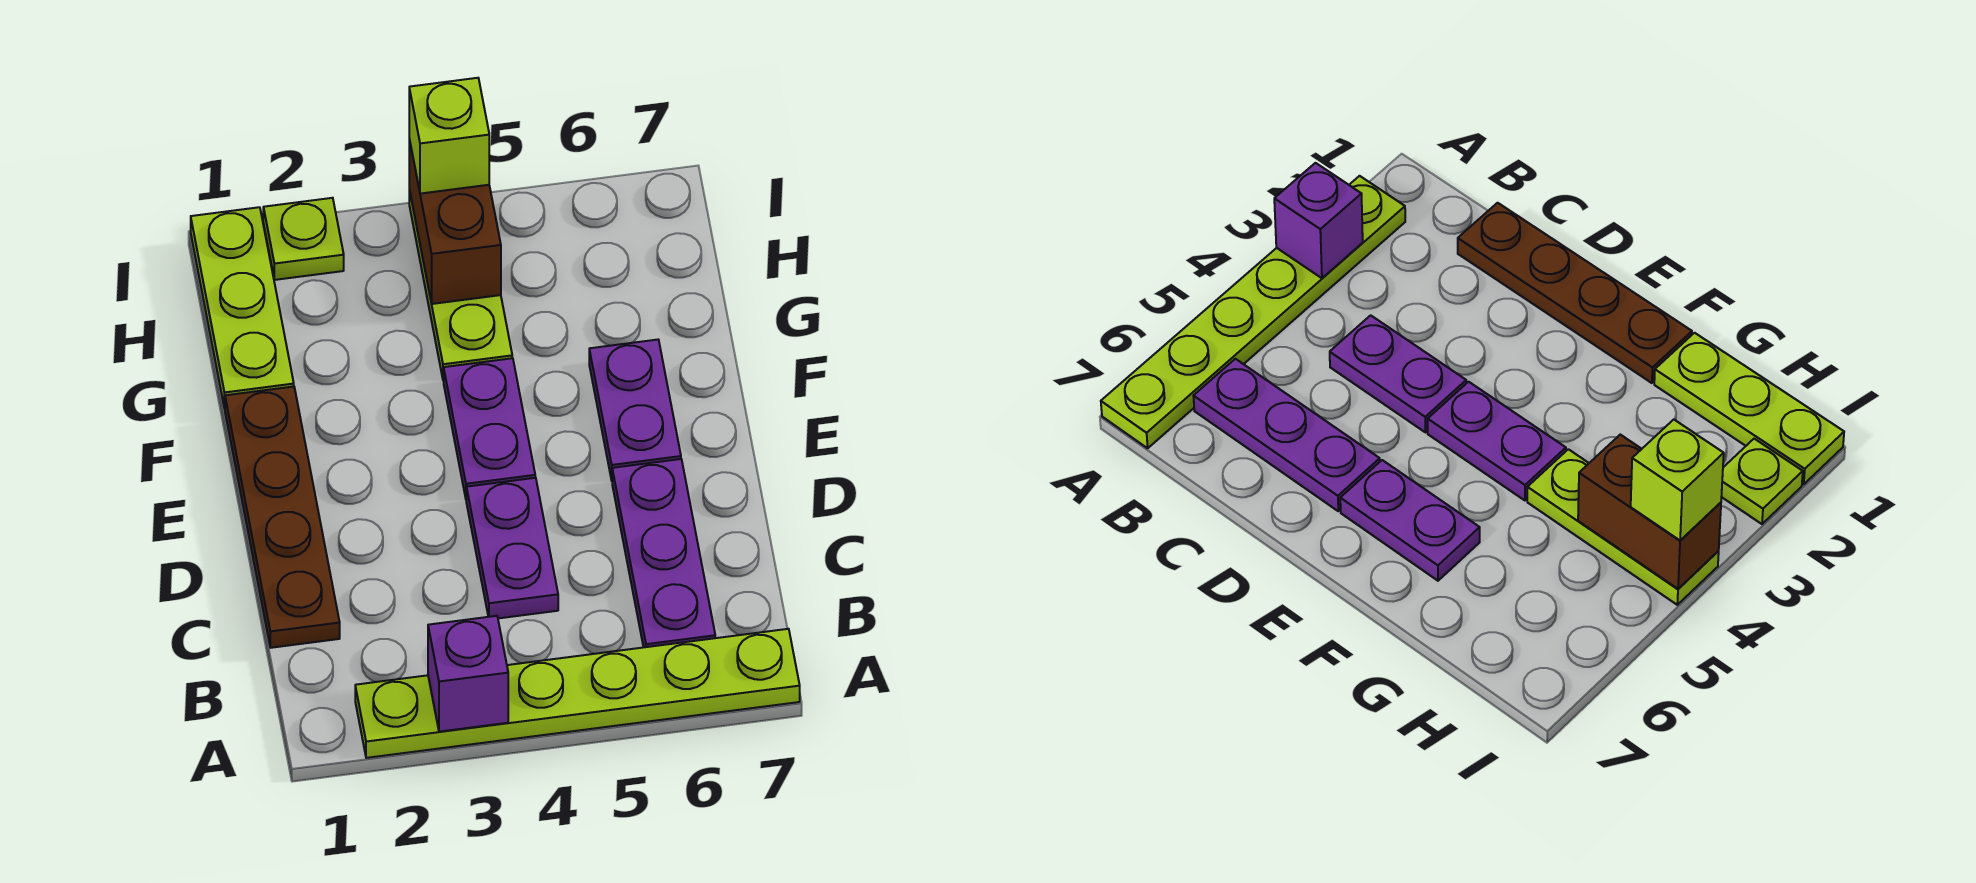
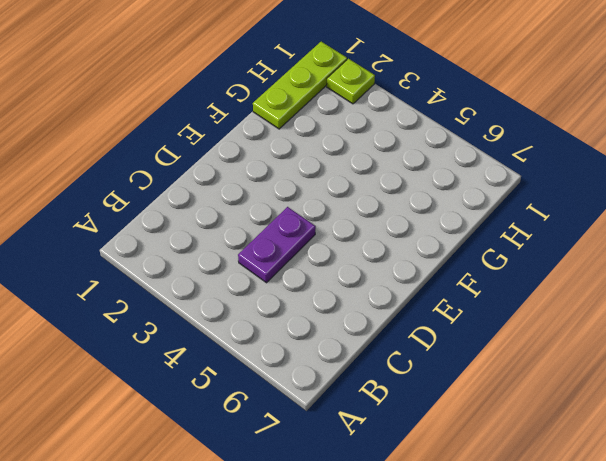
none -> lime 1x6 plate [355,629,800,758]
none -> purple 1x3 plate [612,459,715,647]
none -> brown 1x4 plate [225,387,340,648]

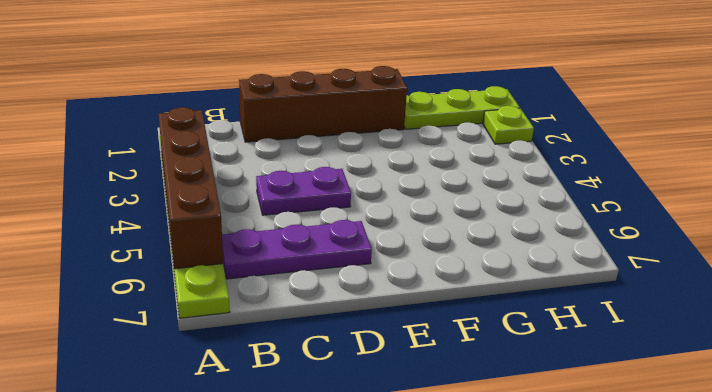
brown 1x4 brick [159,107,223,269] -> purple 1x1 brick [428,616,508,732]
brown 1x4 brick [239,66,407,142] -> brown 1x4 plate [225,387,340,648]
none -> purple 1x2 plate [444,358,535,498]
none -> purple 1x2 plate [589,340,681,480]
none -> lime 1x3 plate [409,190,512,381]

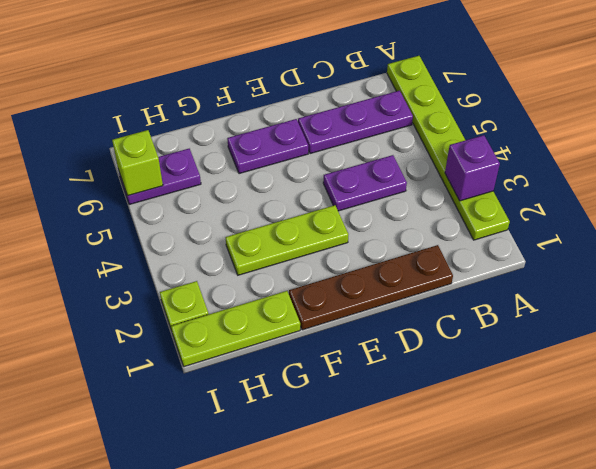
lime 1x3 plate [225,205,348,275] -> lime 1x3 plate moved to [409,190,512,381]
purple 1x2 plate [119,149,201,205] -> purple 1x2 plate moved to [444,358,535,498]
lime 1x1 brick [112,130,163,196] -> lime 1x1 brick moved to [409,78,489,194]
none -> brown 1x2 brick [409,139,501,304]

